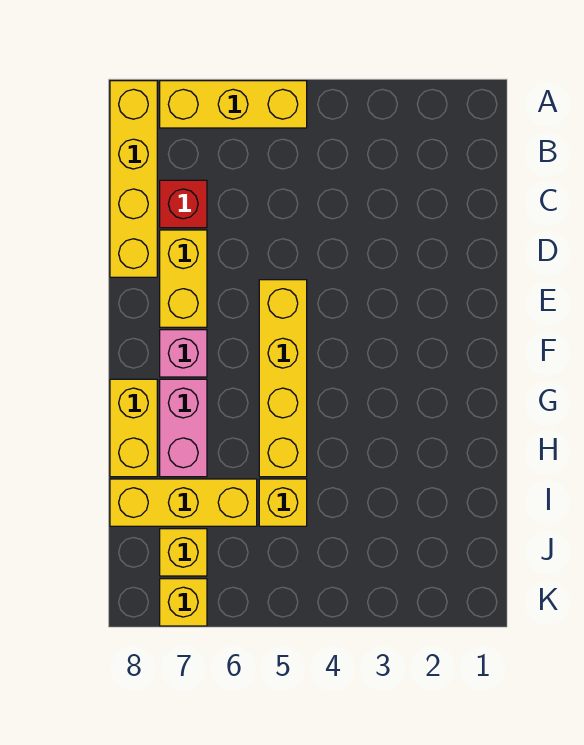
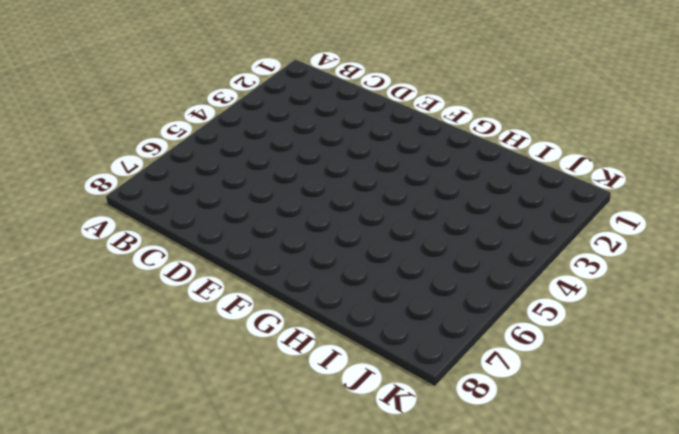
none -> yellow 1x3 brick [160,81,307,128]
none -> yellow 1x4 brick [110,81,157,277]
none -> red 1x1 brick [160,180,207,228]

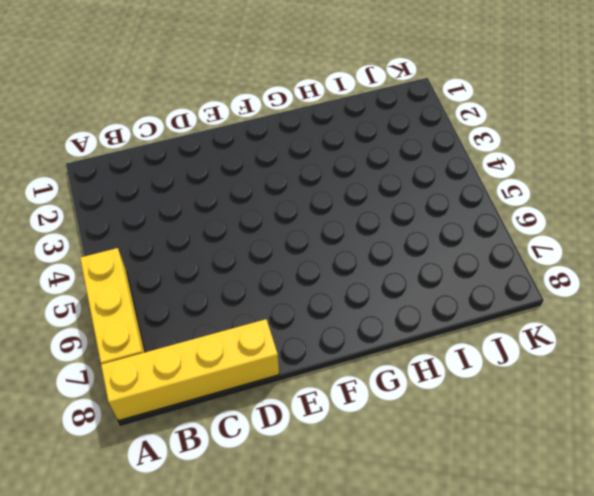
none -> red 1x1 brick [160,180,207,228]
none -> yellow 1x2 brick [160,230,207,327]
none -> yellow 1x4 brick [259,280,307,477]

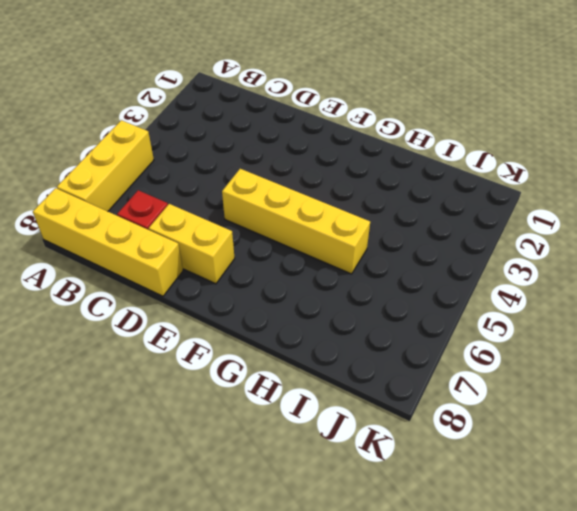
none -> pink 1x1 brick [160,330,207,377]
none -> pink 1x2 brick [160,379,207,477]
none -> yellow 1x2 brick [110,379,157,477]

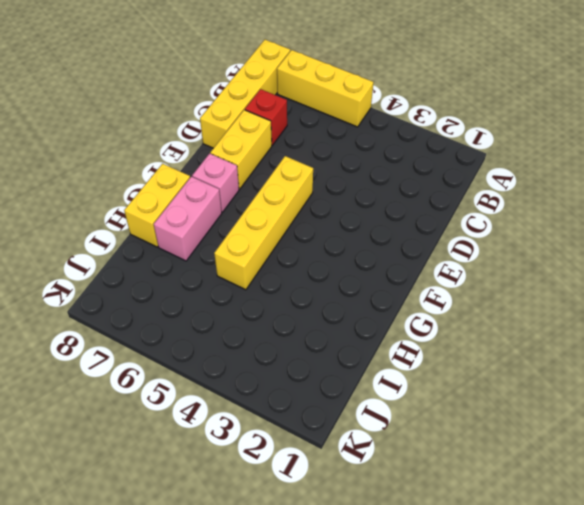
none -> yellow 1x1 brick [259,479,307,526]
none -> yellow 1x3 brick [110,479,257,526]
none -> yellow 1x1 brick [160,529,207,576]

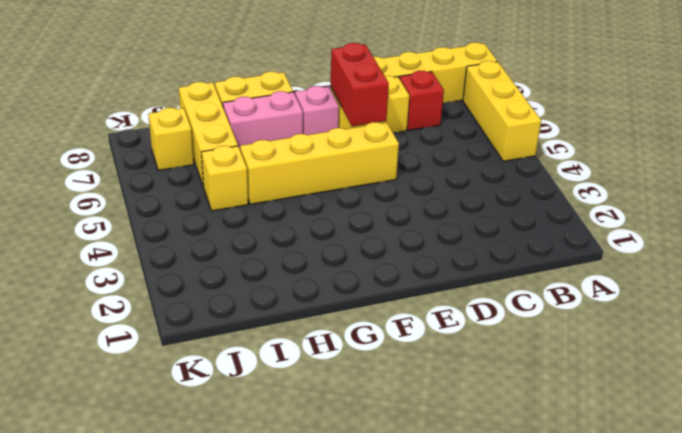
red 1x2 brick [331,43,389,126] -> none
none -> yellow 1x1 brick [160,579,207,626]

